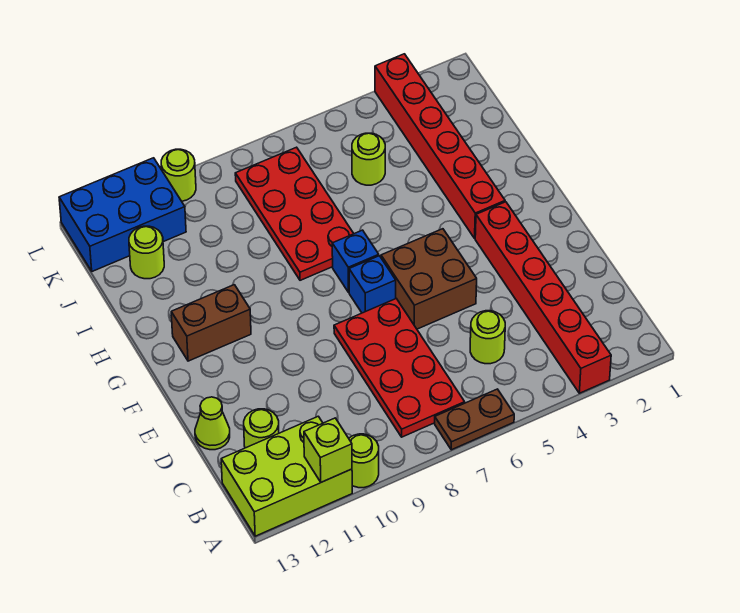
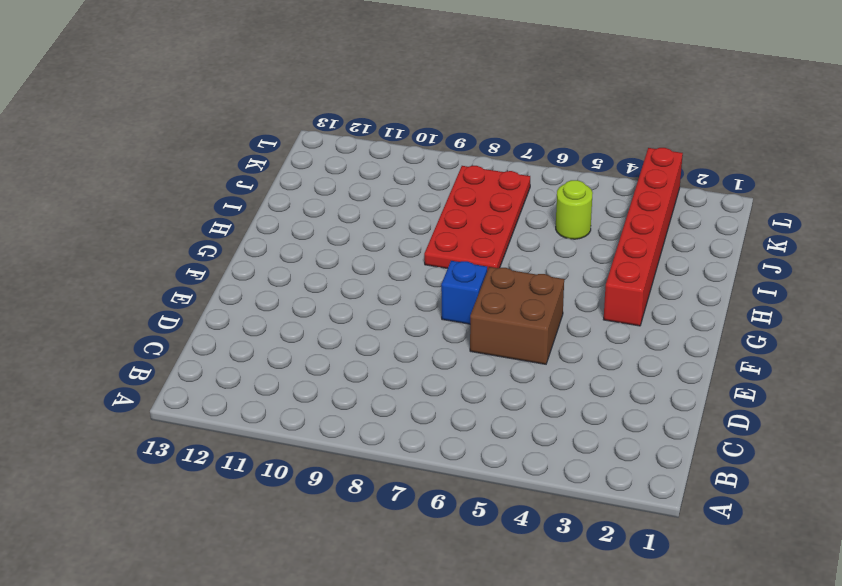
none -> red 1x6 brick [475,202,611,393]
none -> brown 1x2 plate [435,389,514,450]
none -> lime 1x1 round brick [349,434,379,488]

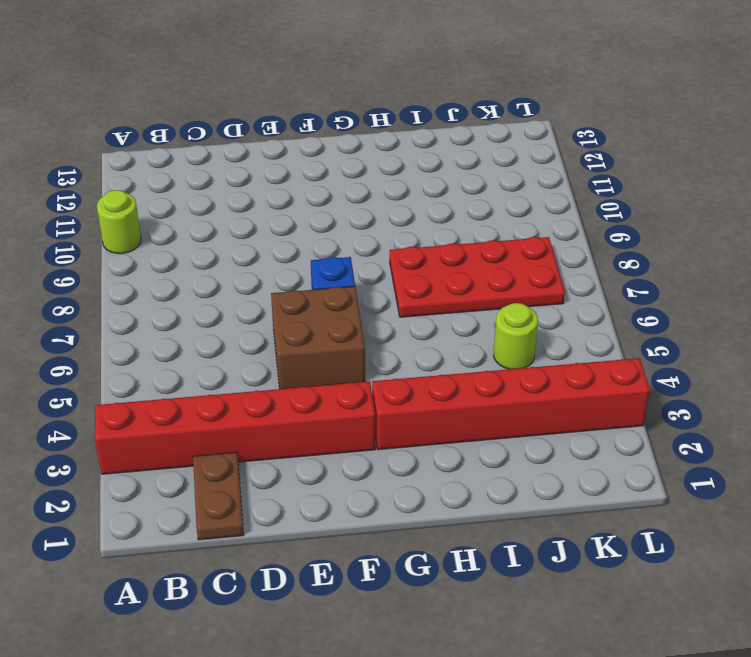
brown 1x2 plate [193,452,244,540] -> brown 1x2 plate moved to [435,389,514,450]
none -> lime 2x3 brick [221,416,352,536]
none -> red 2x4 plate [334,299,465,437]
none -> lime 1x1 round brick [470,311,505,364]

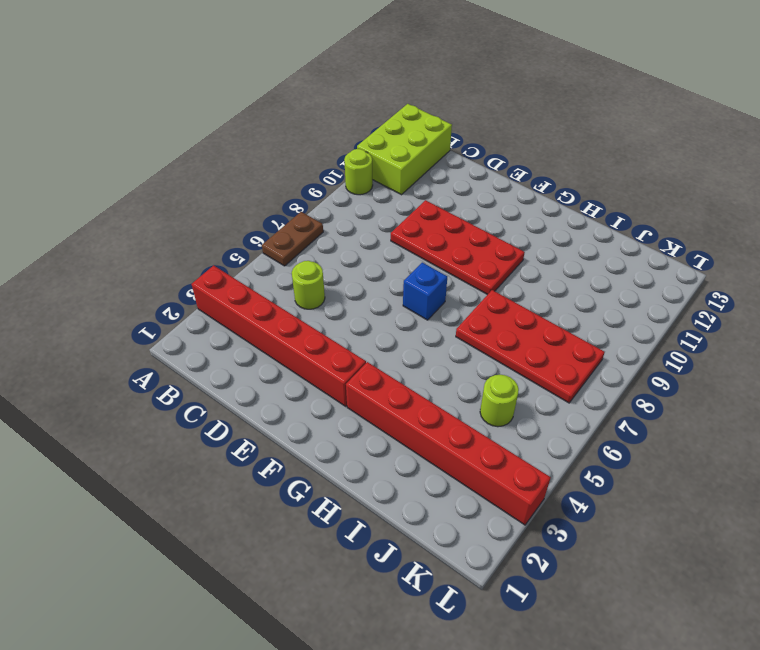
red 2x4 plate [391,200,525,295] -> red 2x4 plate moved to [334,299,465,437]
none -> lime 1x1 round brick [244,409,279,448]
none -> lime 1x1 cone [195,397,230,450]
none -> brown 2x2 brick [381,229,477,329]

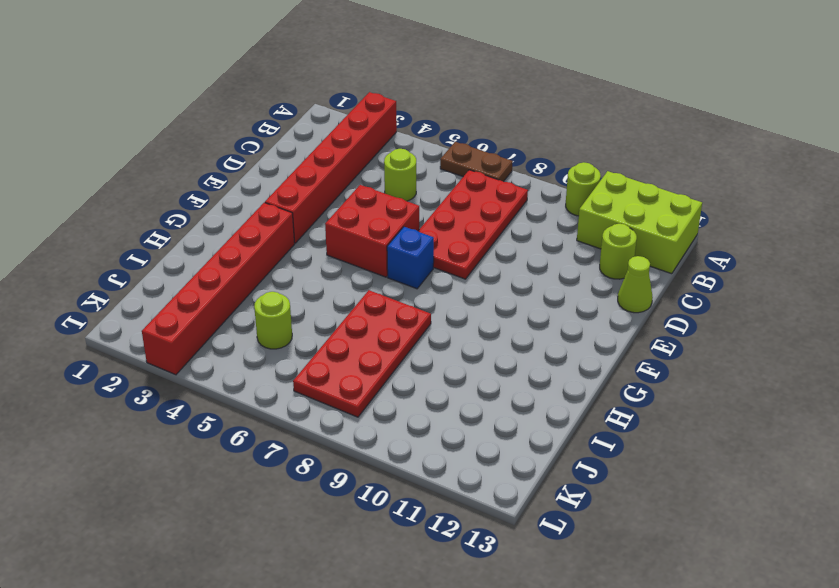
red 2x2 brick [325,185,419,277] -> brown 2x2 brick [381,229,477,329]
none -> blue 1x1 brick [332,230,379,292]
none -> brown 1x2 brick [171,285,251,361]
none -> lime 1x1 round brick [129,226,164,279]

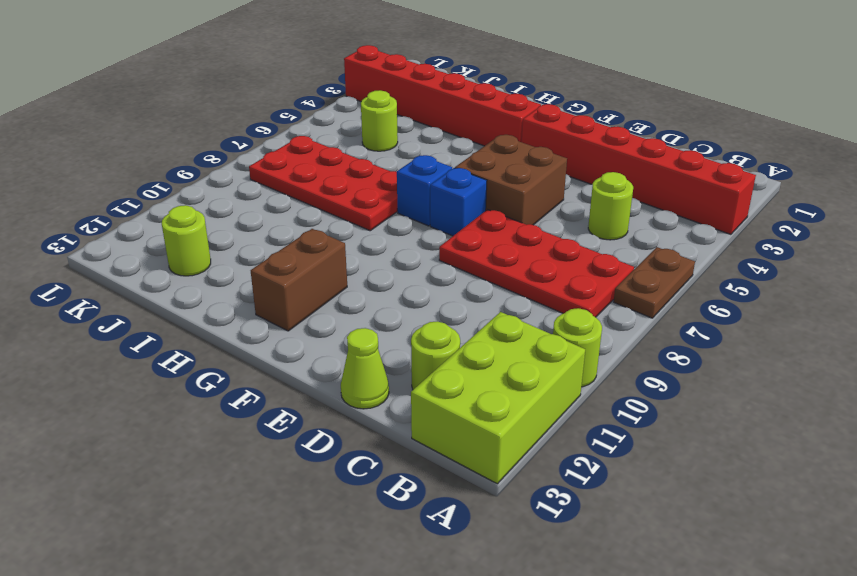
none -> blue 2x3 brick [59,158,186,271]
none -> lime 1x1 round brick [161,149,196,201]
none -> lime 1x1 brick [304,418,352,482]

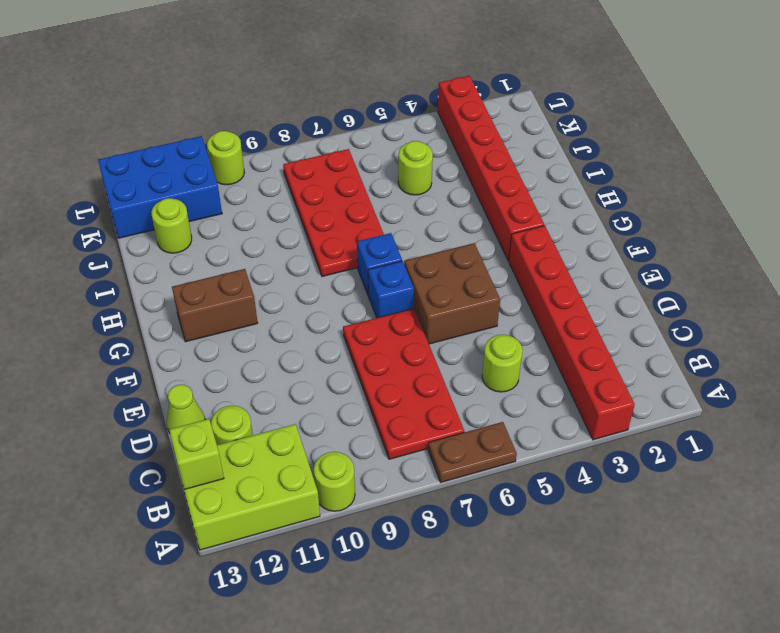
lime 1x1 brick [169,419,224,489] -> lime 1x1 brick moved to [304,418,352,482]

